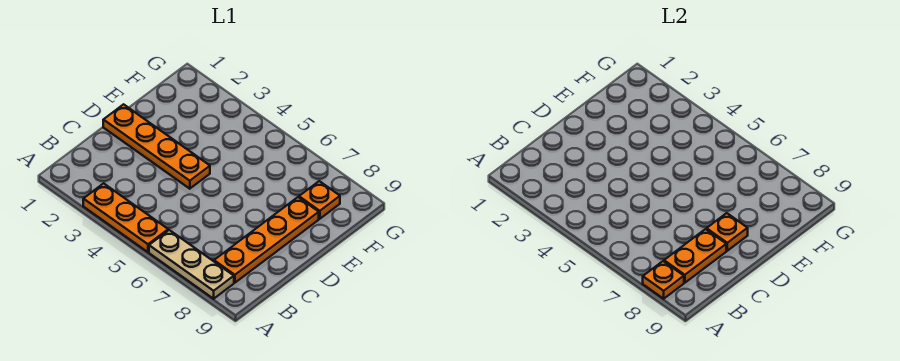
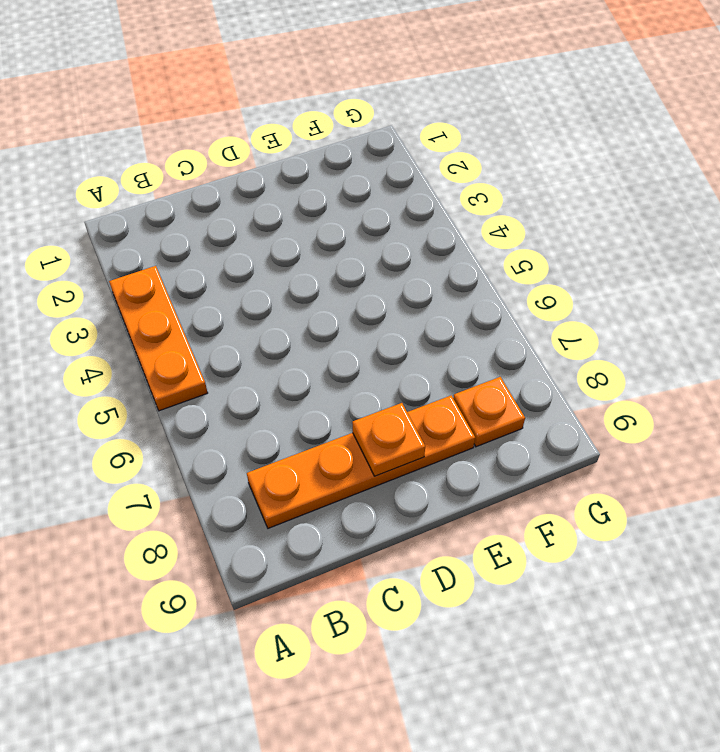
none -> tan 1x3 plate [149,230,234,299]
none -> orange 1x4 plate [103,104,210,189]

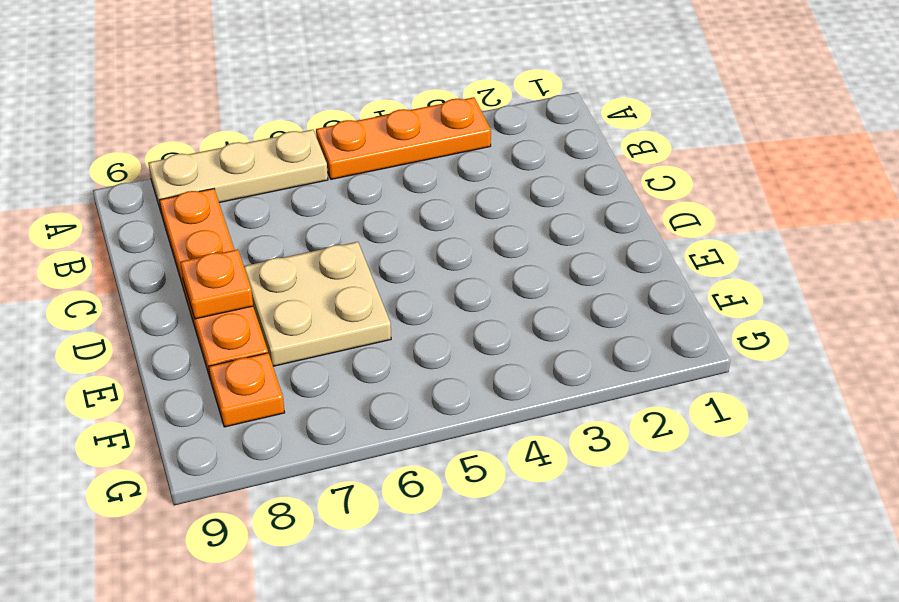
tan 2x2 plate [244,242,391,366] -> none
none -> orange 1x4 plate [103,104,210,189]
none -> orange 1x1 plate [643,261,684,299]

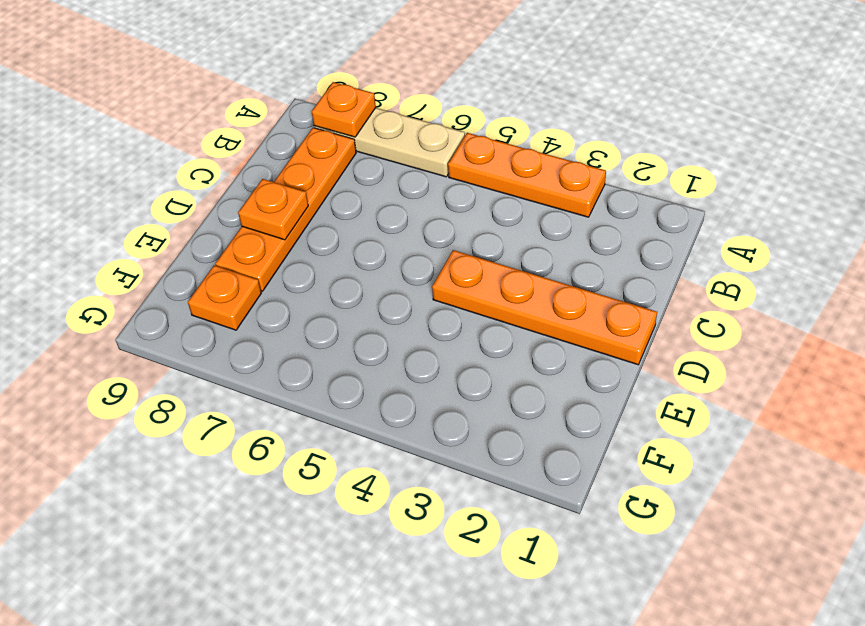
none -> orange 1x2 plate [664,229,726,283]

